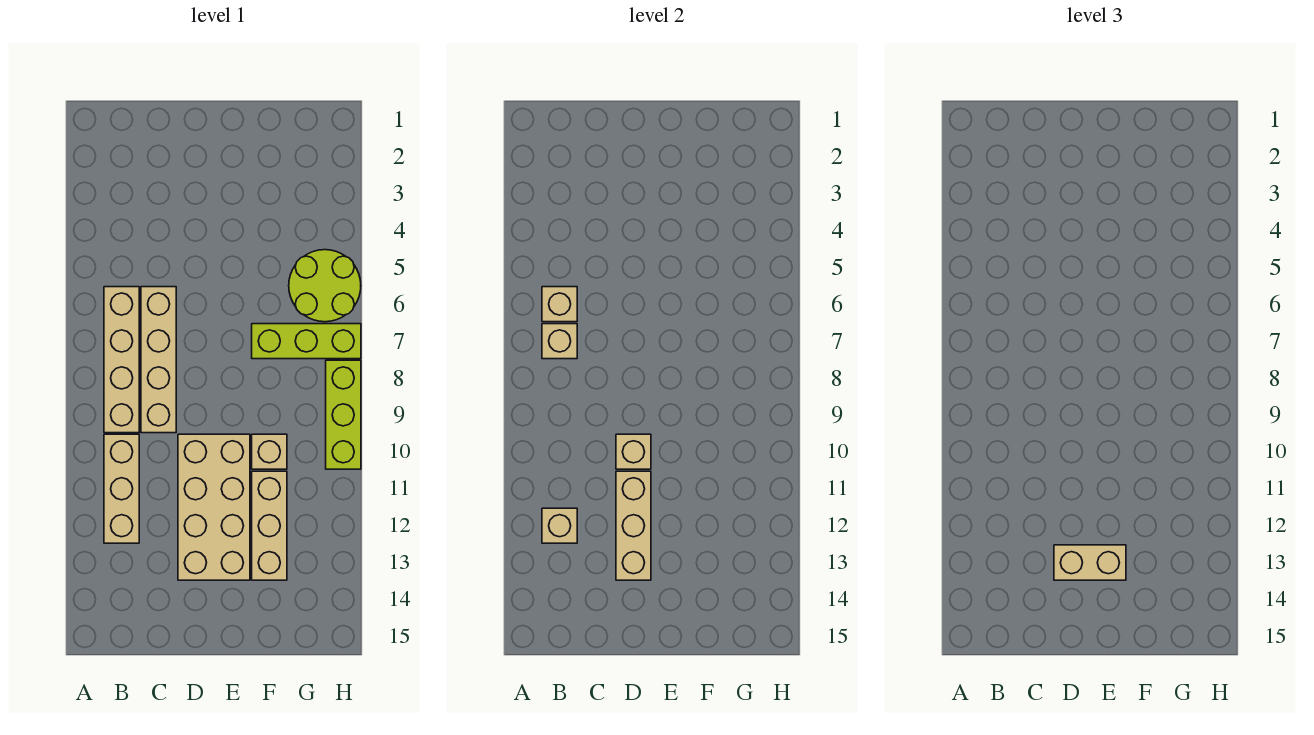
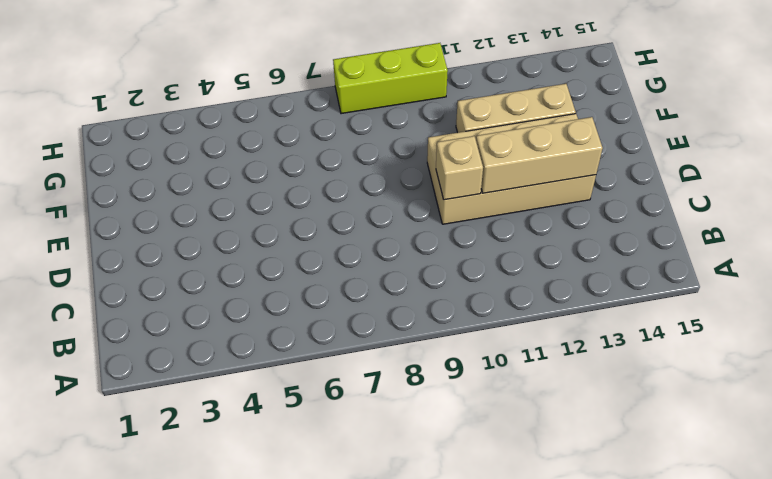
none -> tan 1x4 brick [104,287,139,433]
none -> tan 1x3 brick [104,434,139,543]
none -> tan 1x4 brick [141,287,176,433]

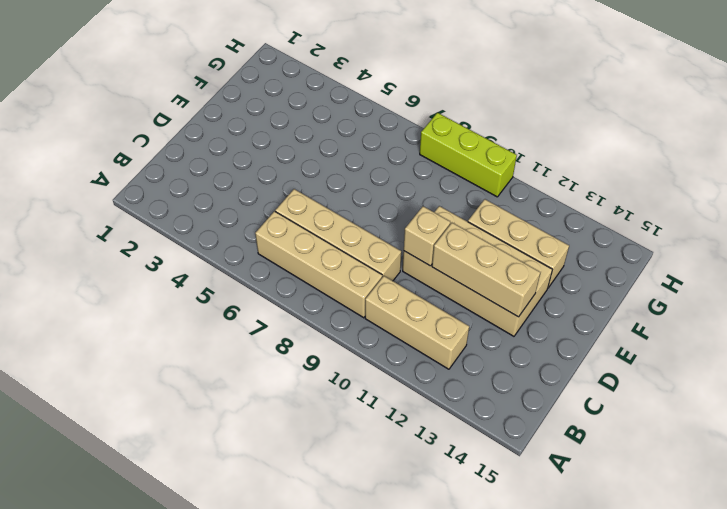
none -> lime 1x3 brick [252,324,361,359]
none -> tan 1x1 brick [252,434,287,469]
none -> lime 2x2 round brick [289,250,361,322]

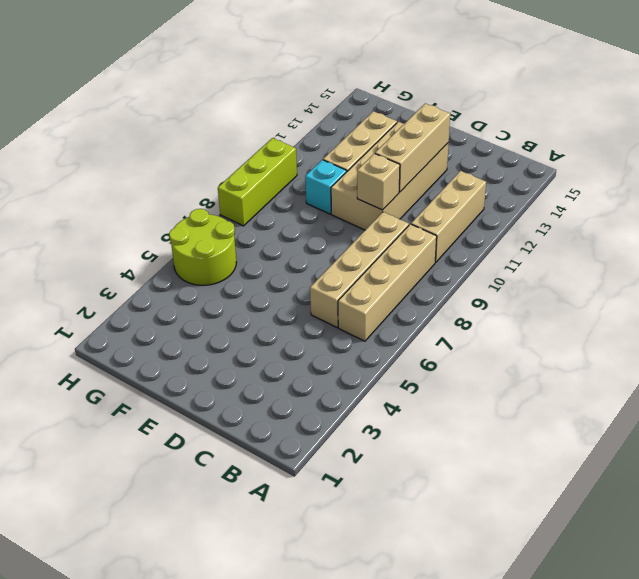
cyan 1x1 brick [305,160,347,214] -> tan 1x1 brick [252,434,287,469]
none -> lime 1x3 brick [252,324,361,359]
none -> tan 1x1 brick [542,287,577,322]
none -> tan 1x1 brick [542,324,577,359]

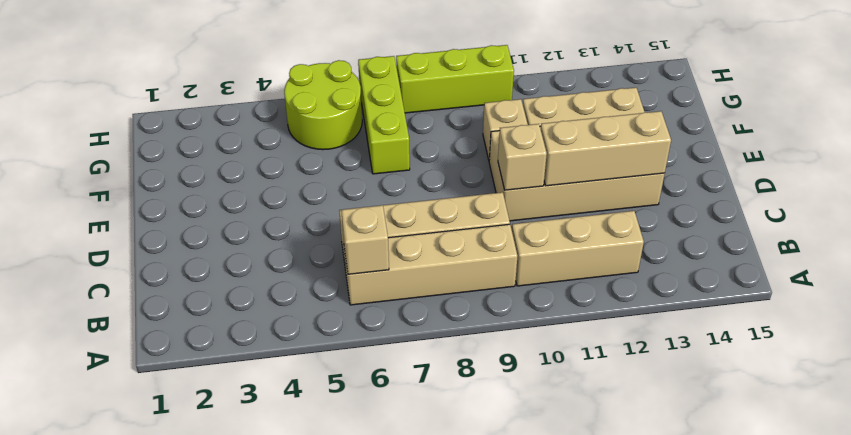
none -> tan 1x1 brick [542,324,577,359]
none -> tan 1x1 brick [542,508,577,543]
none -> tan 1x2 brick [1054,545,1126,580]

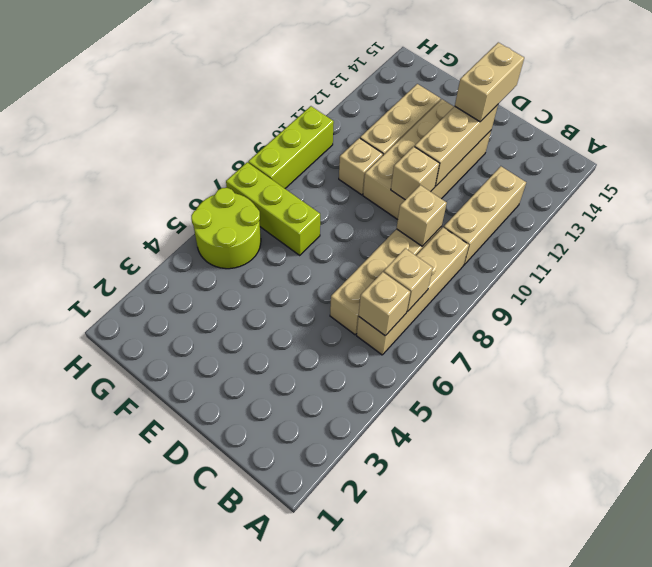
tan 1x1 brick [397,185,447,246] -> tan 1x1 brick moved to [542,508,577,543]
tan 1x2 brick [455,42,524,122] -> tan 1x2 brick turned to [1054,545,1126,580]

